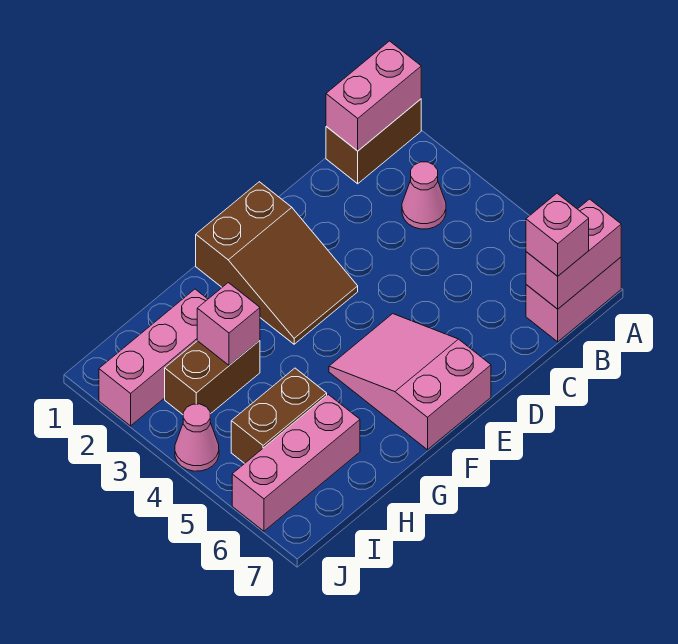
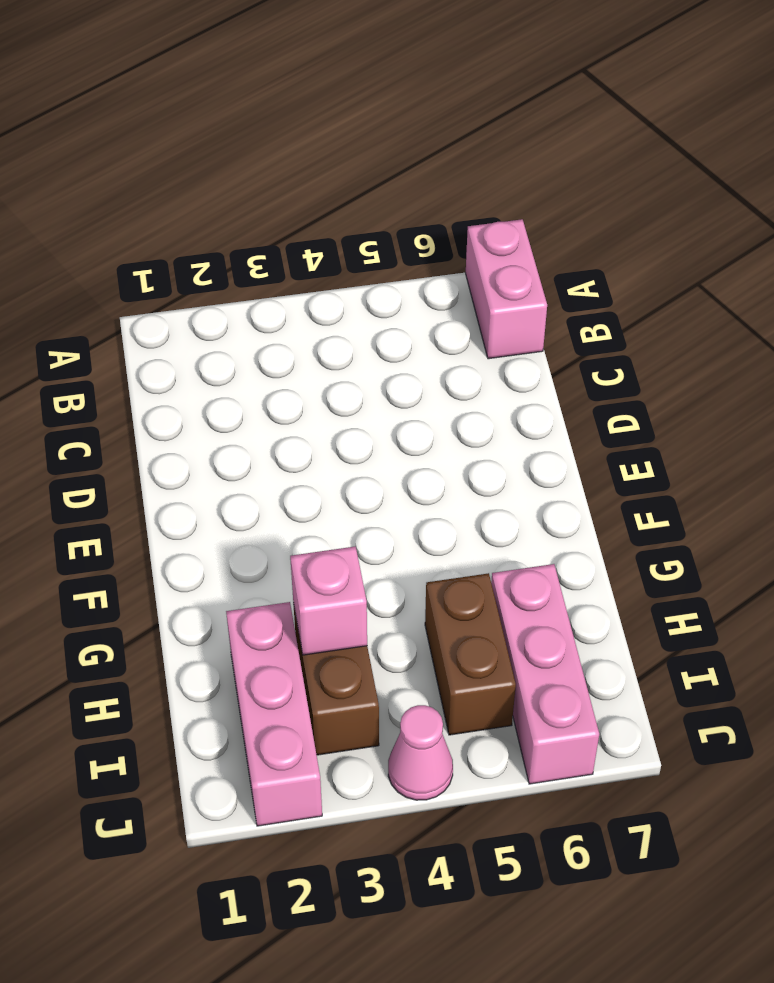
none -> brown 1x2 brick [326,99,421,184]
none -> pink 1x1 cone [402,162,446,229]
none -> brown 2x3 slope [196,182,358,344]

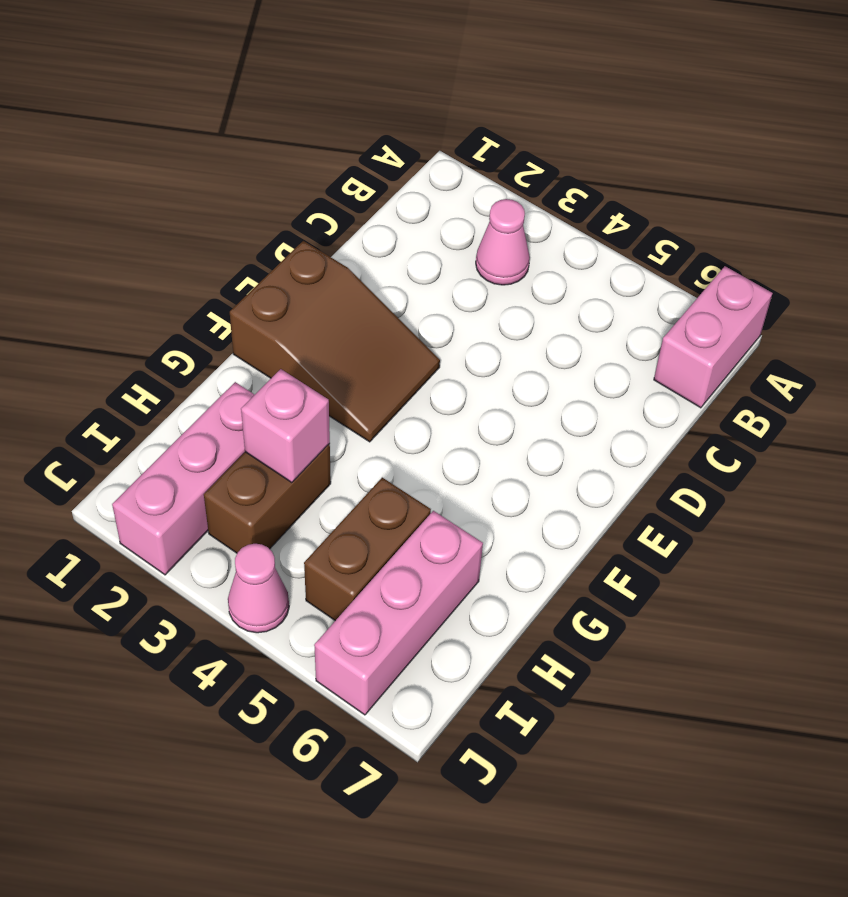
none -> brown 1x2 brick [326,99,421,184]
none -> pink 2x3 slope [329,314,491,450]
none -> pink 1x2 brick [326,41,421,151]

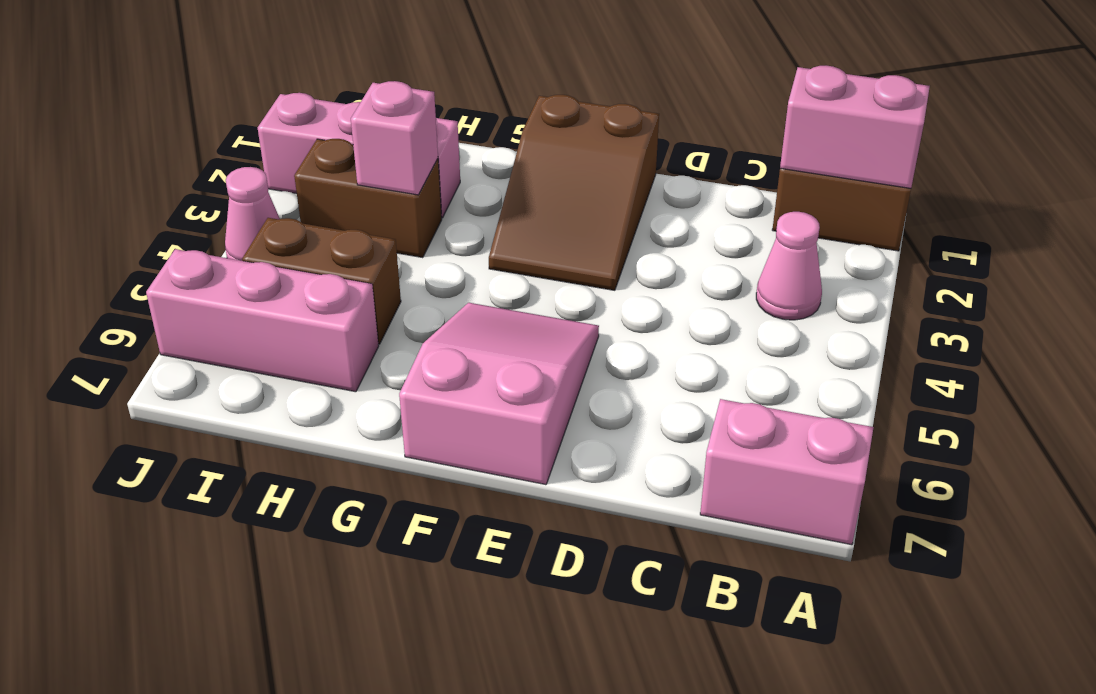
none -> pink 1x2 brick [526,199,621,309]
none -> pink 1x1 brick [526,193,589,276]

